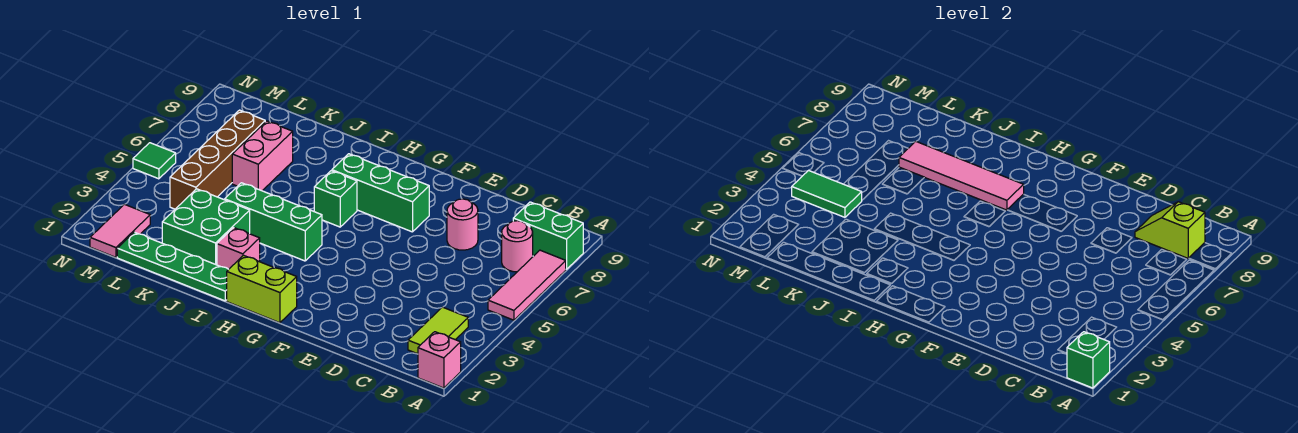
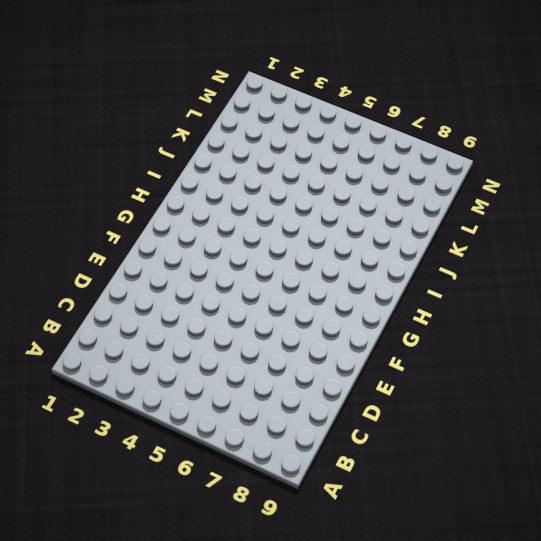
none -> pink 1x1 brick [418,332,461,388]
none -> pink 1x3 tile [488,250,566,320]
none -> green 1x2 brick [513,202,583,269]

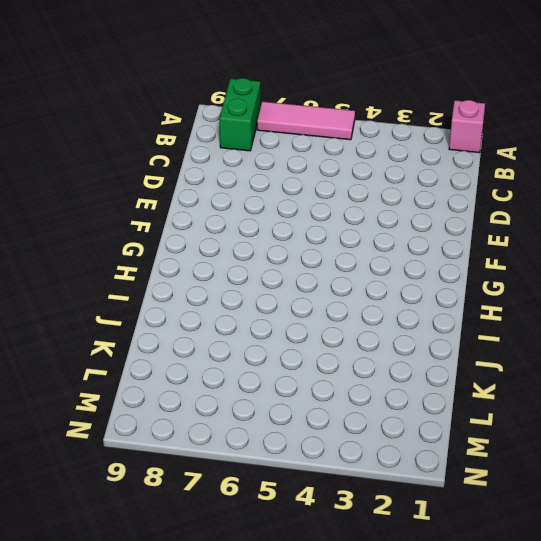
none -> lime 1x2 tile [408,307,468,354]
none -> pink 1x1 round brick [502,221,533,272]
none -> pink 1x1 round brick [447,199,478,250]

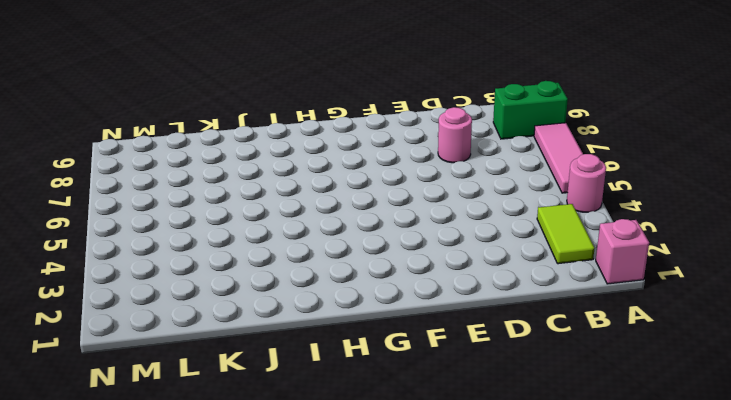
pink 1x1 round brick [567,154,606,212] -> pink 1x1 round brick moved to [502,221,533,272]
none -> green 1x3 brick [332,154,429,232]
none -> lime 1x2 brick [227,255,297,323]
none -> green 1x3 brick [225,183,322,261]

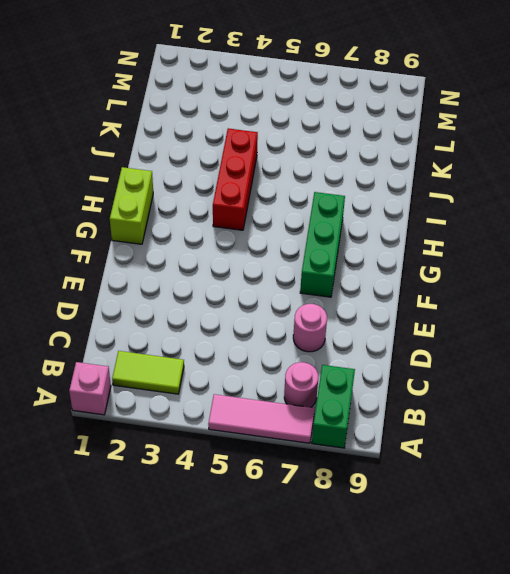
red 1x3 brick [213,128,258,230] -> green 1x3 brick [225,183,322,261]
none -> green 1x1 brick [314,171,357,227]
none -> green 1x4 plate [117,232,229,301]
none -> pink 1x1 brick [217,228,260,269]

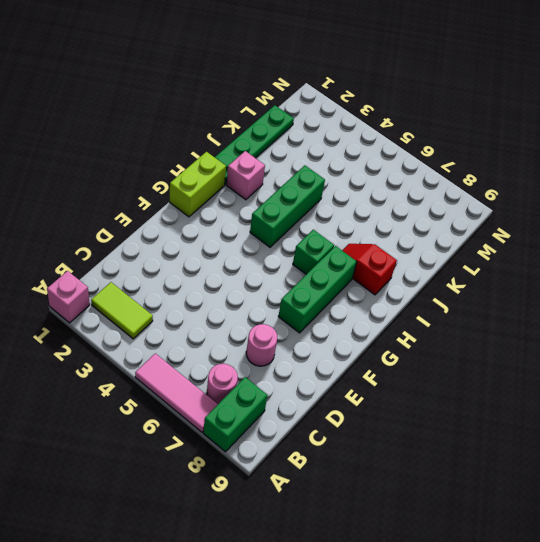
red 1x2 slope [342,244,397,295] -> none
none -> green 2x2 brick [162,189,250,265]
none -> pink 1x2 brick [232,121,293,191]
none -> brown 1x4 brick [170,110,265,209]

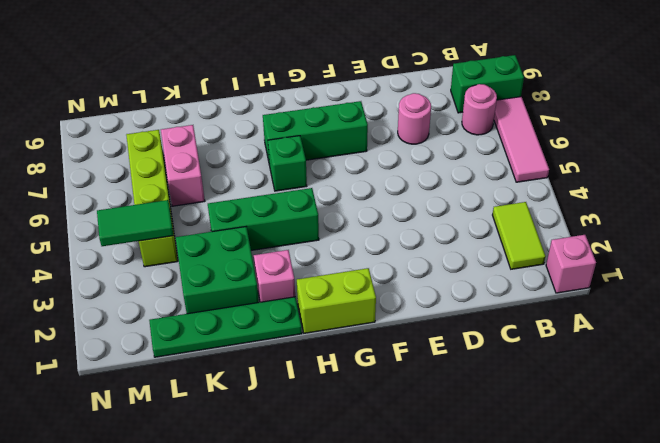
lime 1x4 brick [126,130,178,267] -> brown 1x4 brick [170,110,265,209]
none -> pink 1x2 tile [90,204,150,257]
none -> green 1x1 tile [133,143,176,179]
none -> green 1x1 brick [1067,332,1110,388]

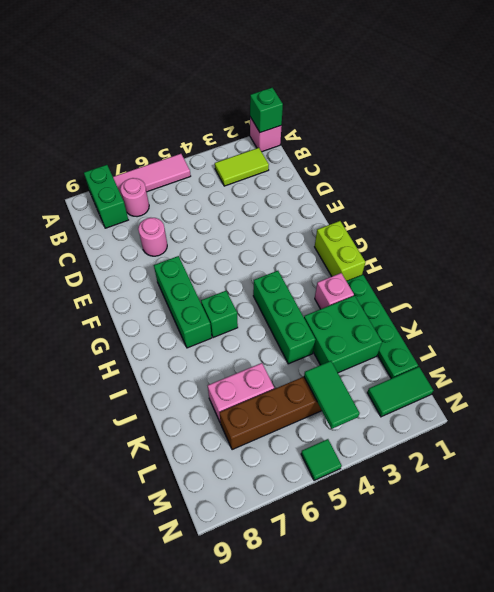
green 1x2 tile [367,367,434,417] -> pink 1x2 tile [90,204,150,257]
none -> lime 1x2 slope [1135,202,1205,258]
none -> pink 1x4 tile [899,141,1024,210]

